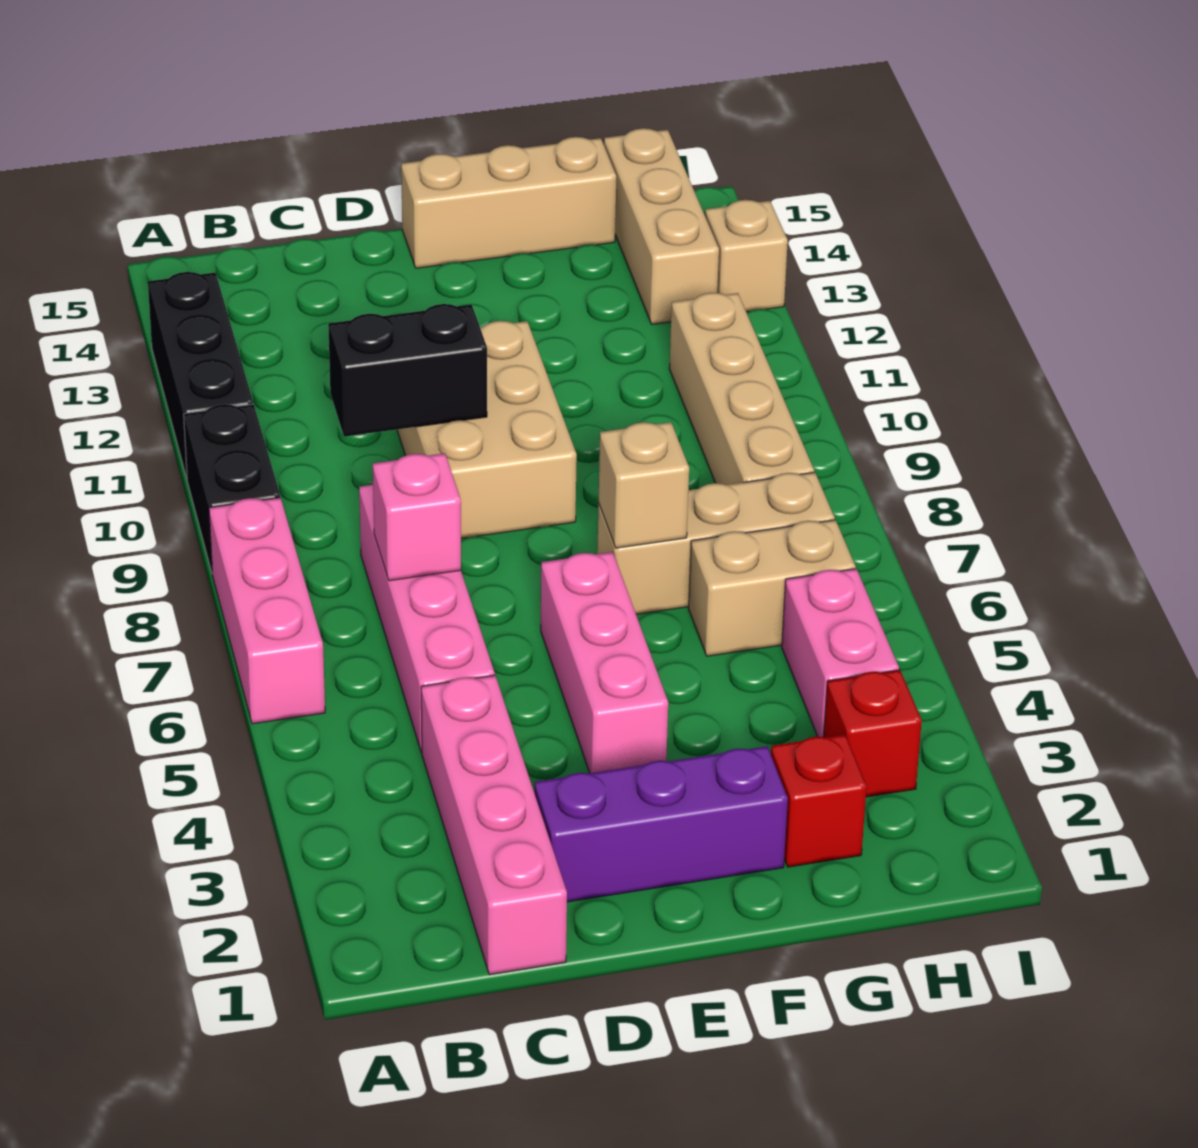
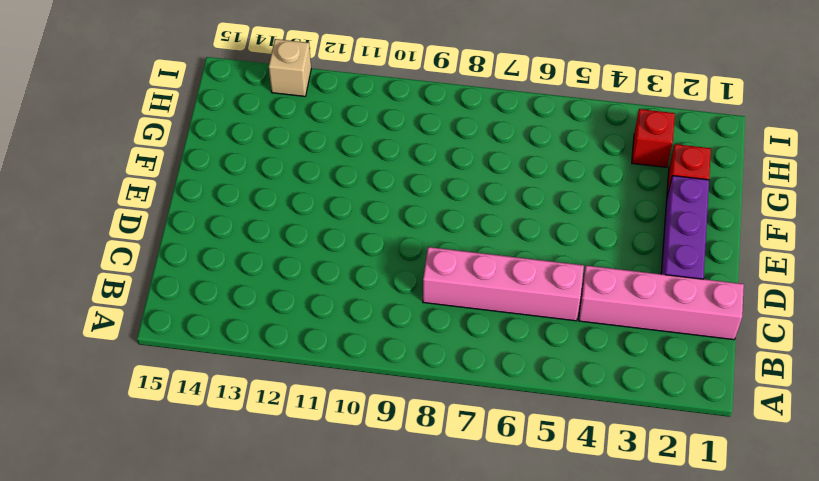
none -> pink 1x3 brick [209,498,325,724]
none -> black 1x2 brick [184,404,280,572]
none -> black 1x3 brick [148,272,253,478]

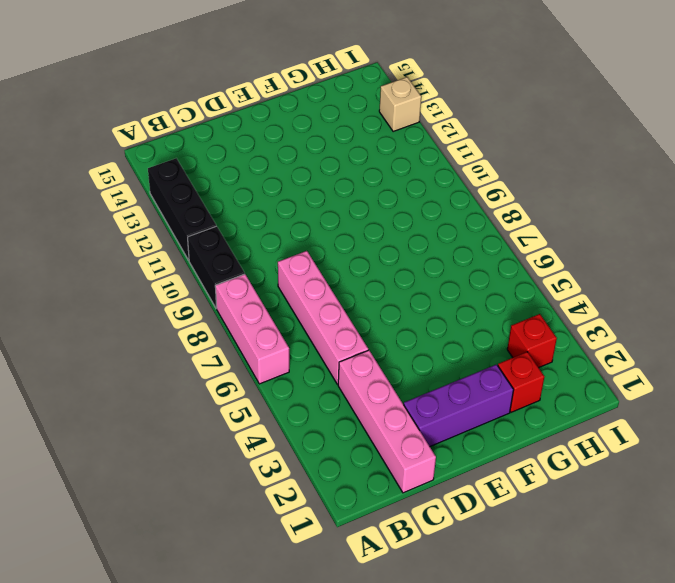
none -> tan 2x3 brick [397,321,577,538]
none -> pink 1x3 brick [541,552,668,773]
none -> tan 1x3 brick [401,137,616,268]

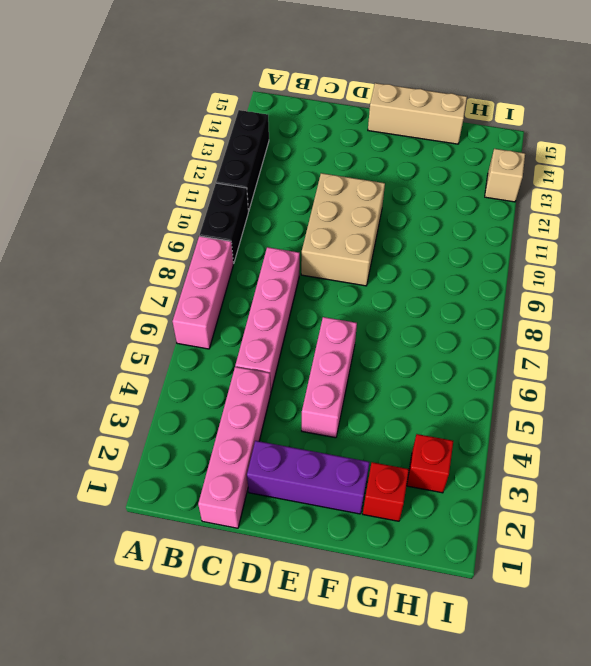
none -> tan 1x3 brick [597,472,835,614]
none -> tan 1x2 brick [689,520,856,656]
none -> pink 1x2 brick [782,569,899,737]

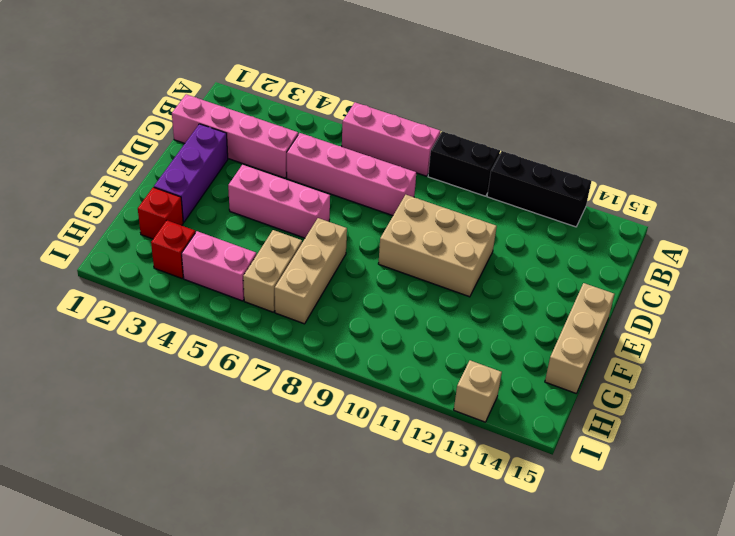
none -> tan 1x4 brick [669,293,814,485]
none -> tan 1x3 brick [604,128,719,324]
none -> pink 1x1 brick [373,453,461,581]

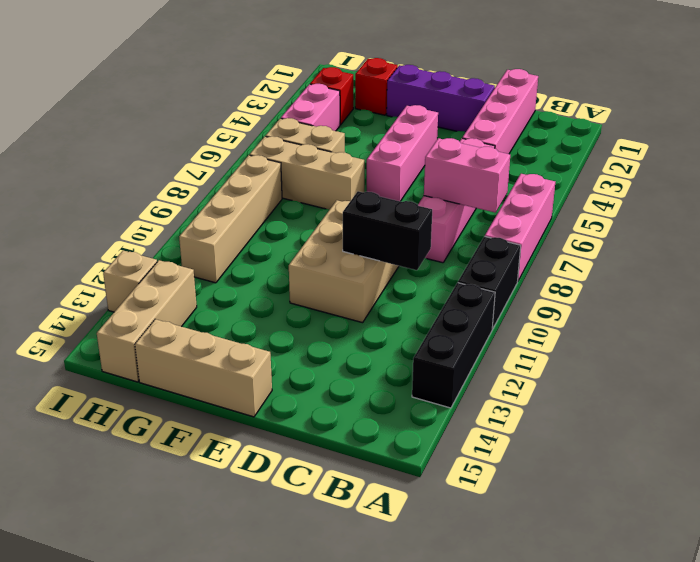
pink 1x2 brick [424,138,510,213] -> pink 1x1 brick [373,453,461,581]
none -> tan 1x1 brick [599,422,689,548]

